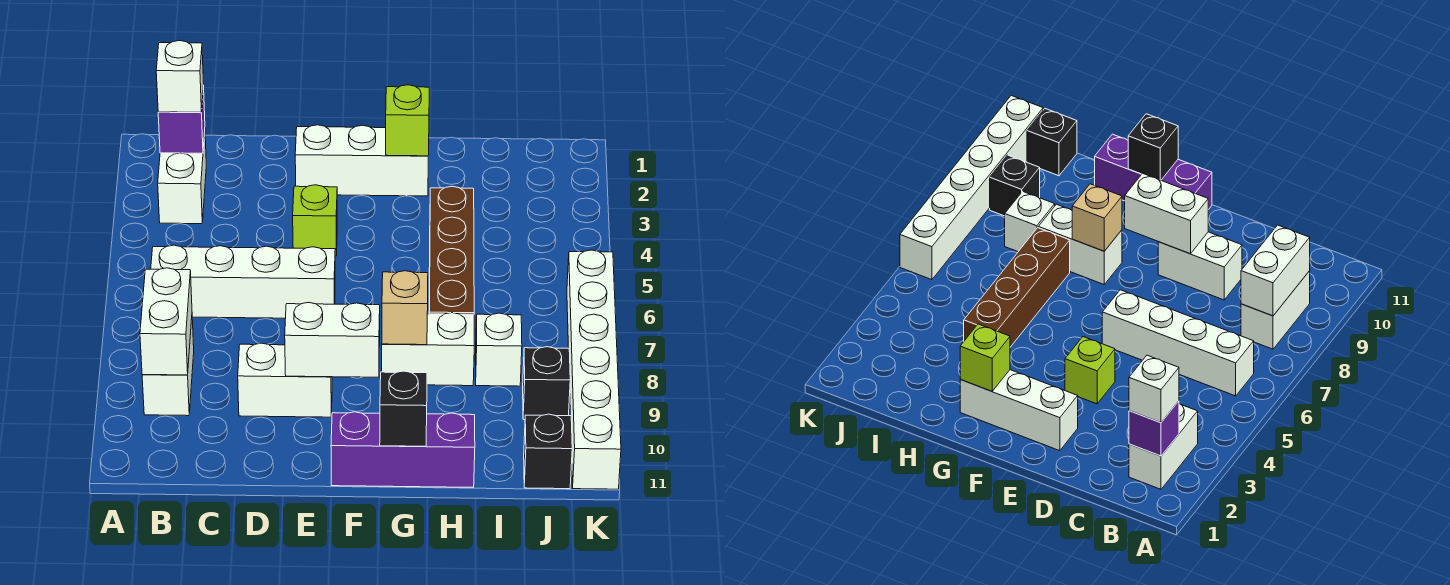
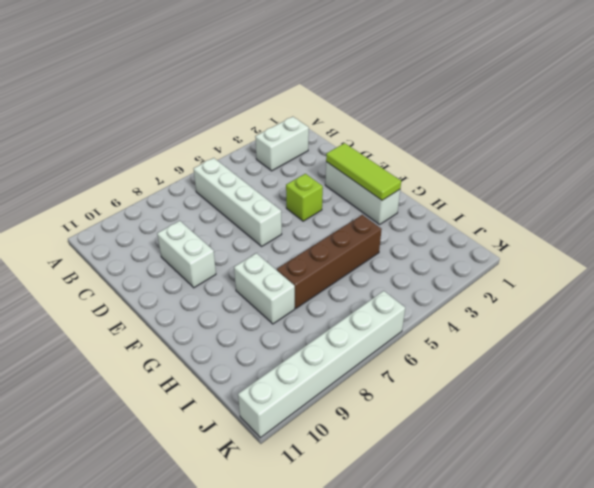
lime 1x3 tile [326,143,401,200] -> lime 1x1 brick [386,85,429,156]
none -> white 1x2 brick [142,320,194,416]
none -> purple 1x3 brick [331,412,475,487]
none -> white 1x1 brick [475,313,522,386]

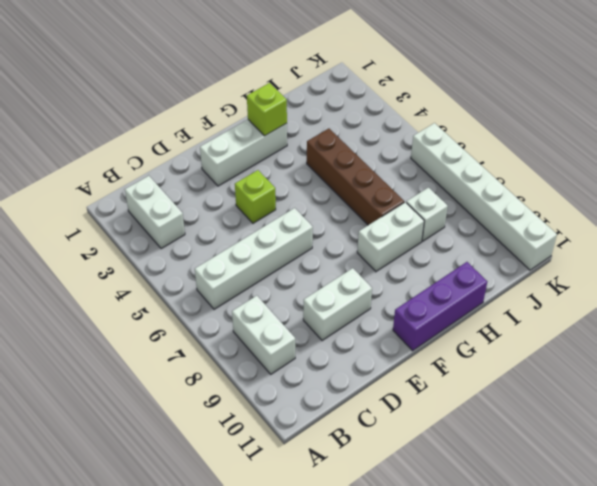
none -> black 1x1 brick [523,347,570,420]
none -> black 1x1 brick [524,414,572,489]
none -> purple 1x1 brick [158,86,205,153]

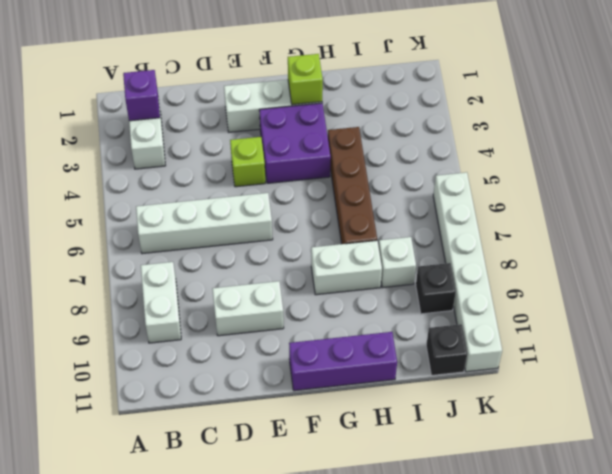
purple 2x2 brick [259,103,331,183] -> none
none -> white 1x2 brick [140,268,192,375]
none -> white 1x2 brick [285,302,380,377]
none -> tan 1x1 brick [382,271,428,345]

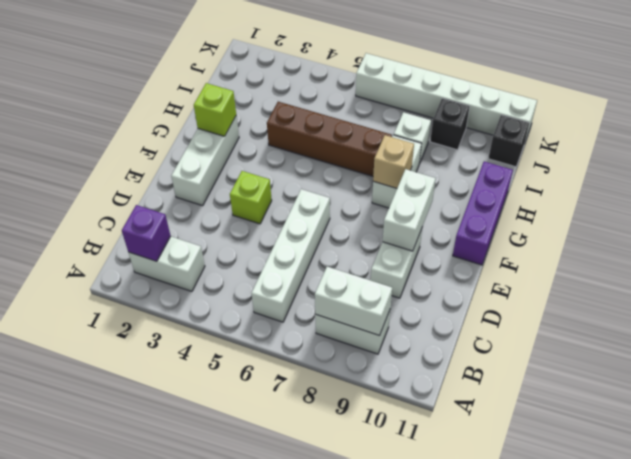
none -> black 1x1 brick [380,371,427,446]
none -> white 1x1 brick [156,41,204,112]

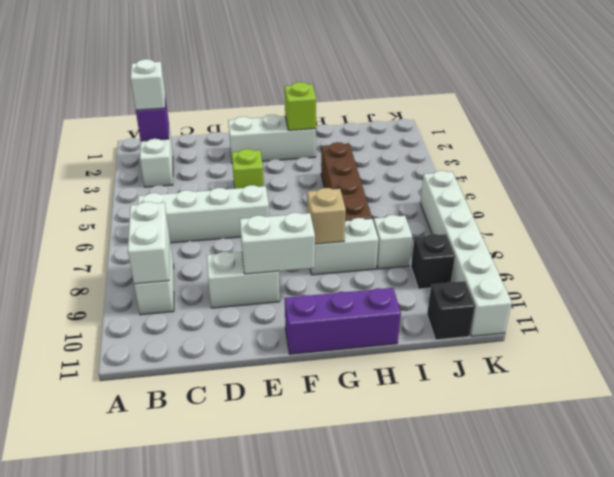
none -> black 1x1 brick [380,371,427,446]

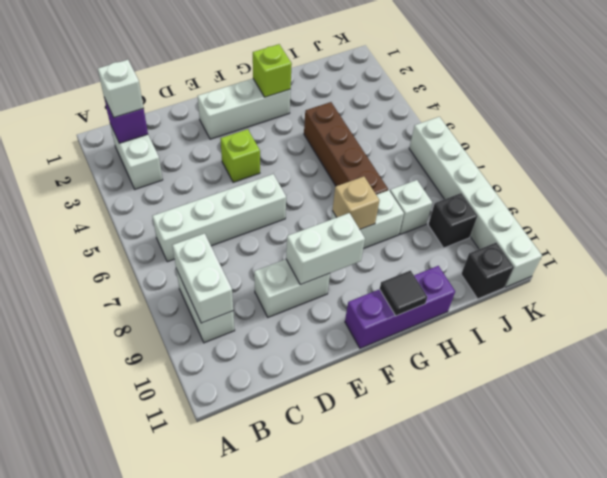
black 1x1 tile [380,270,427,316] -> black 1x1 brick [380,371,427,446]

